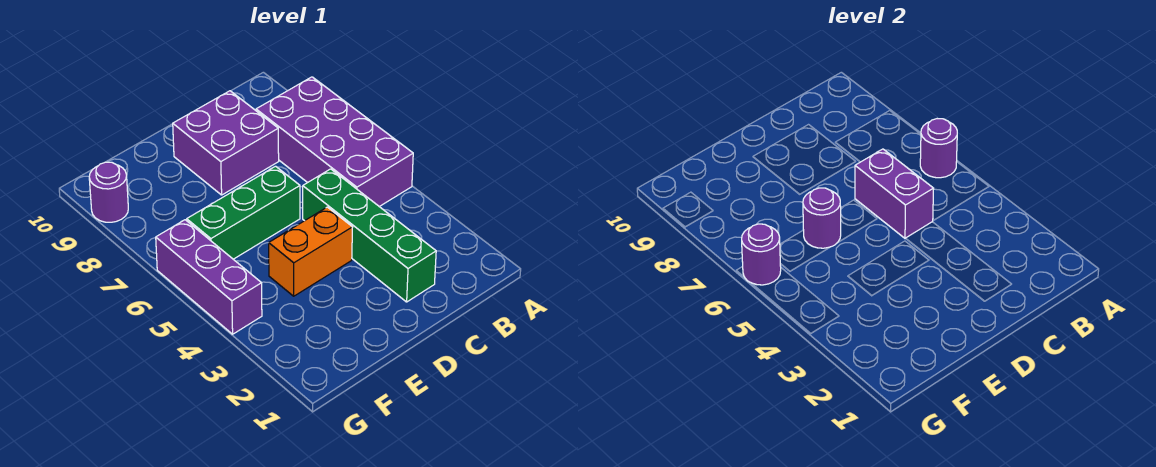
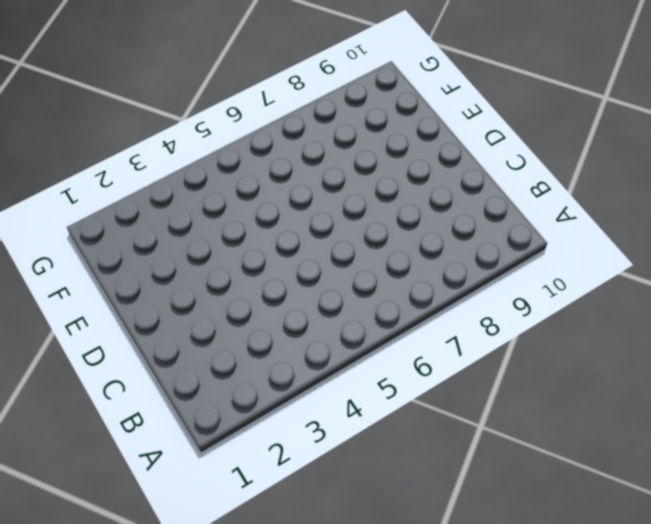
none -> purple 2x4 brick [256,77,413,207]
none -> green 1x4 brick [303,169,436,302]

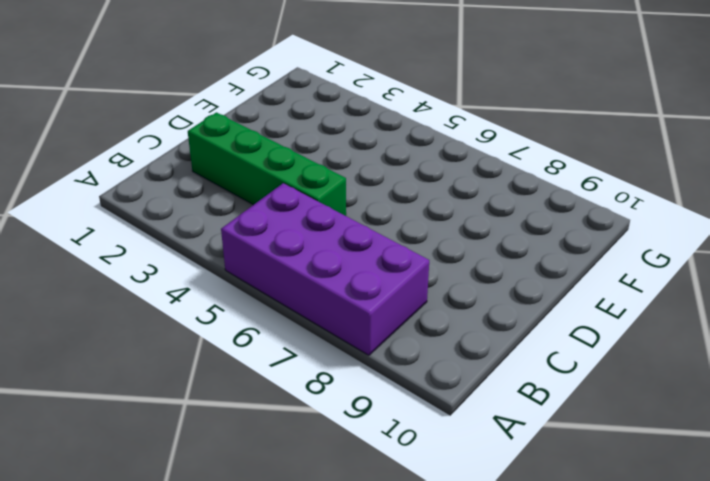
none -> purple 2x2 brick [173,91,279,195]
none -> orange 1x2 brick [269,207,353,296]

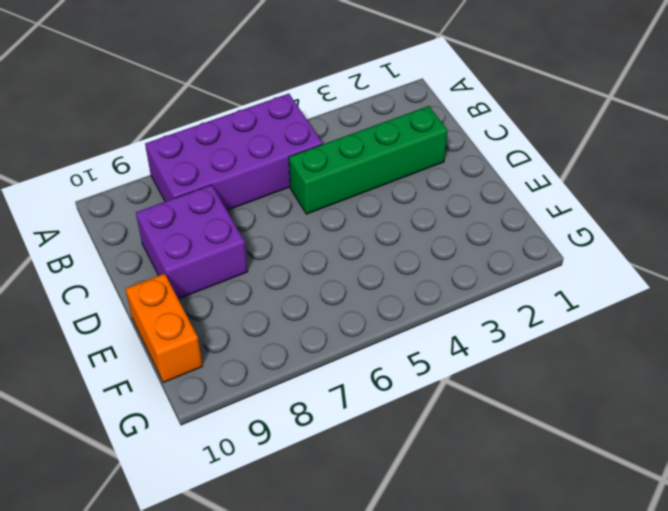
orange 1x2 brick [125,273,202,383] -> orange 1x2 brick moved to [269,207,353,296]
none -> green 1x3 brick [187,166,300,259]
none -> purple 1x3 brick [156,220,262,334]

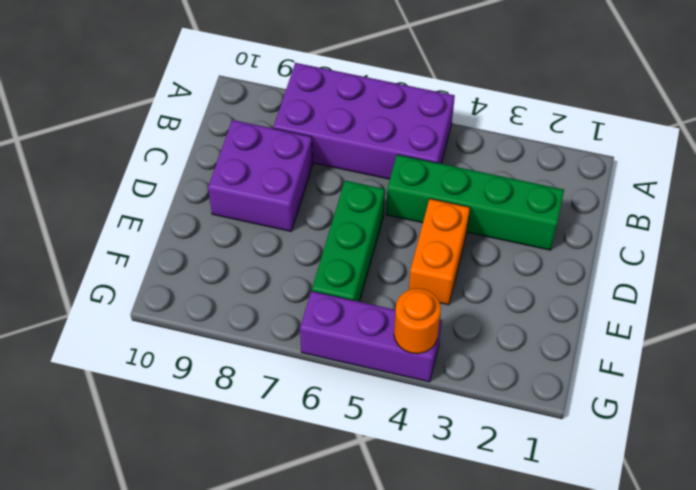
orange 1x1 round brick [394,288,441,354] -> none
none -> purple 1x1 round brick [89,162,128,222]
none -> purple 1x1 round brick [920,119,957,178]

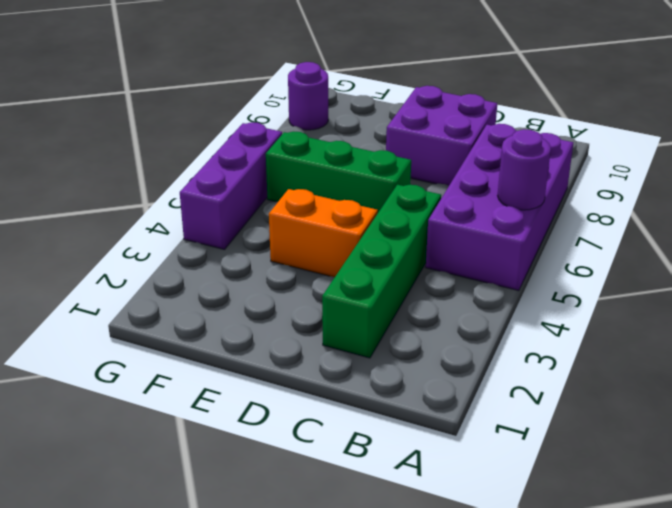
none -> purple 1x2 brick [855,149,934,238]
none -> purple 1x1 round brick [803,188,841,248]

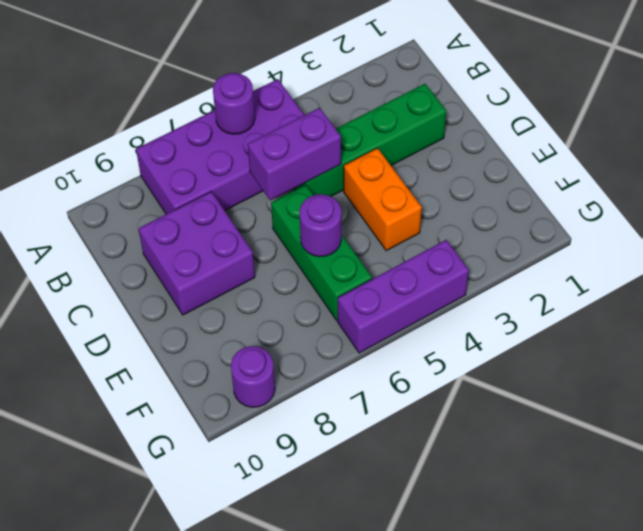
none -> purple 1x1 round brick [742,224,781,285]

